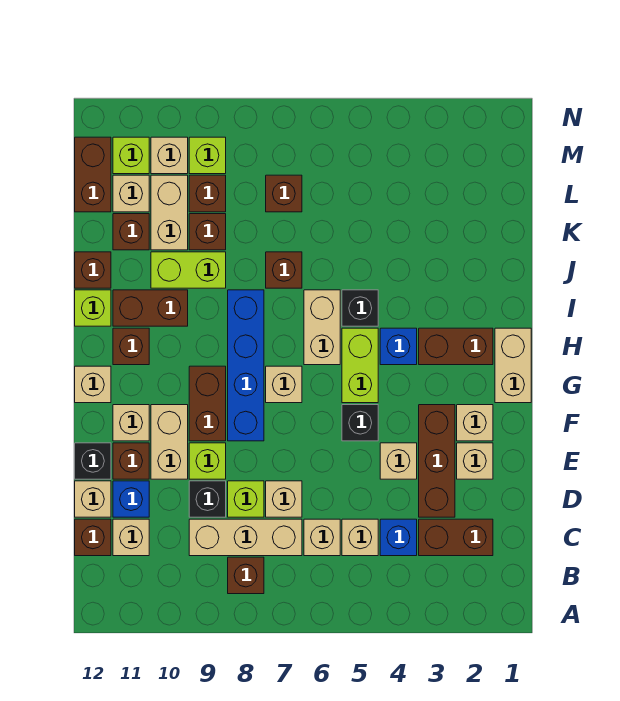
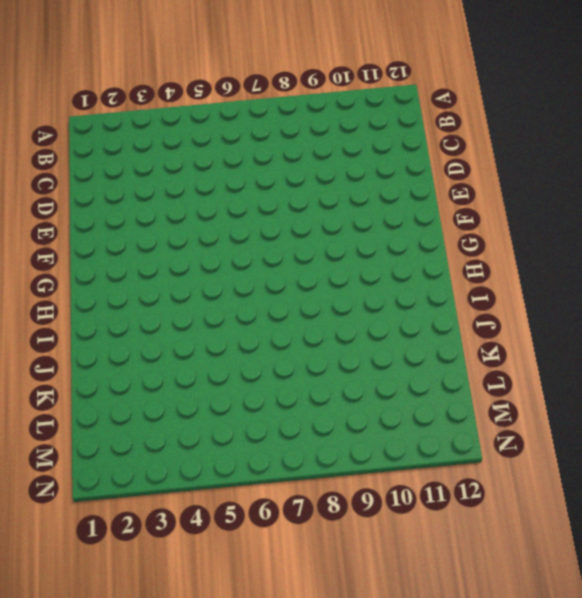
none -> brown 1x1 brick [228,557,264,594]
none -> brown 1x2 brick [419,519,493,556]
none -> blue 1x1 brick [380,519,417,556]
none -> tan 1x1 brick [342,519,378,556]

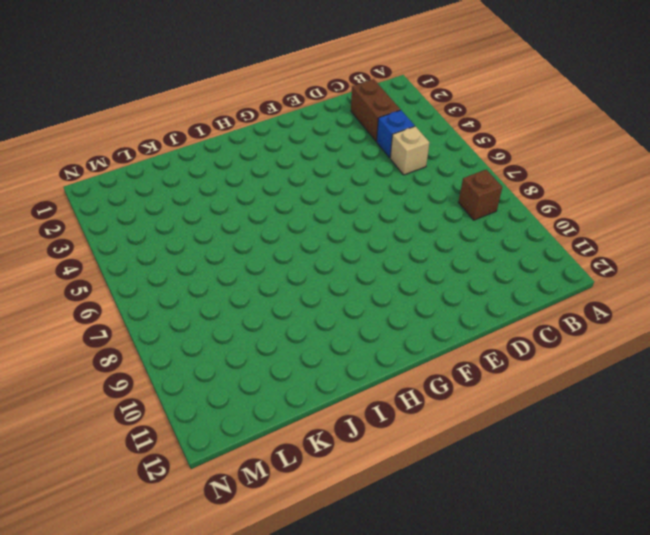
none -> tan 1x1 brick [304,519,340,556]
none -> tan 1x3 brick [189,519,302,556]
none -> tan 1x1 brick [113,519,149,556]
none -> brown 1x1 brick [75,519,111,556]

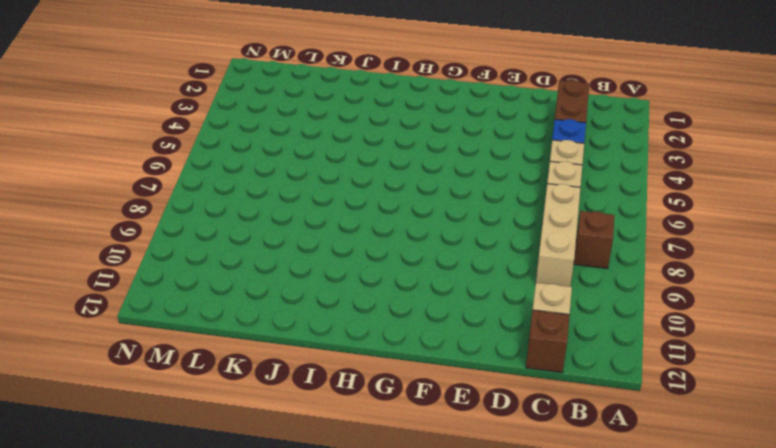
none -> brown 1x3 brick [419,405,455,517]
none -> tan 1x1 brick [266,481,302,517]
none -> lime 1x1 brick [228,481,264,517]
none -> black 1x1 brick [189,481,226,517]

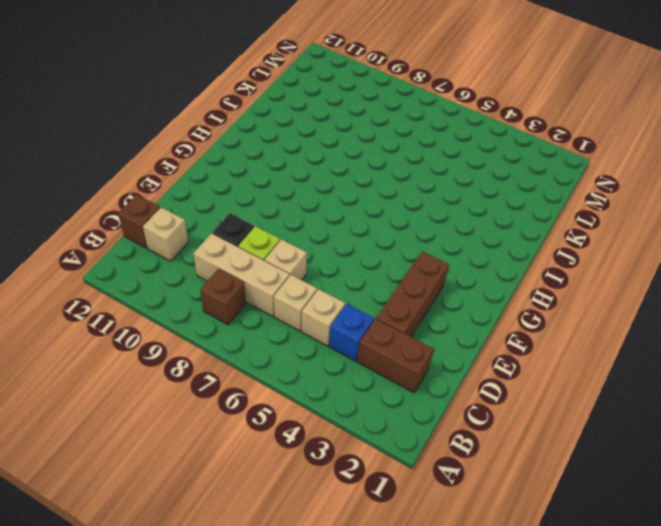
none -> blue 1x1 brick [113,481,149,517]
none -> tan 1x1 brick [75,481,111,517]
none -> tan 1x1 brick [457,443,493,479]
none -> tan 1x1 brick [380,443,417,479]

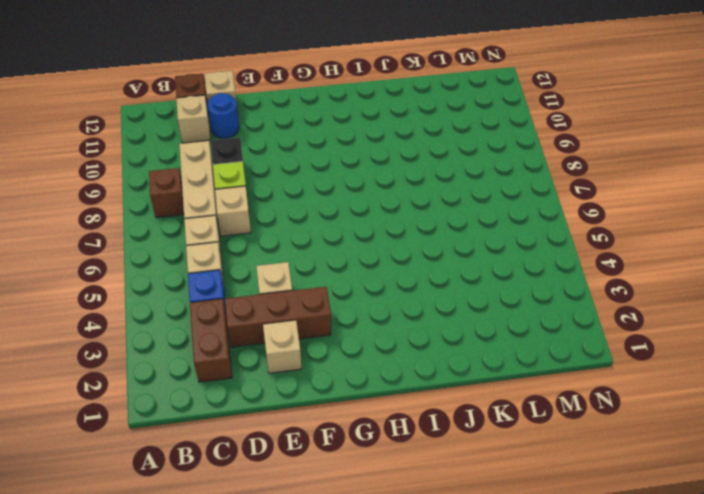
blue 1x1 round brick [208,93,239,139] -> blue 1x1 brick [113,481,149,517]
none -> lime 1x1 brick [189,443,226,479]
none -> tan 1x2 brick [151,405,188,479]
none -> brown 1x1 brick [113,443,149,479]
none -> black 1x1 brick [75,443,111,479]

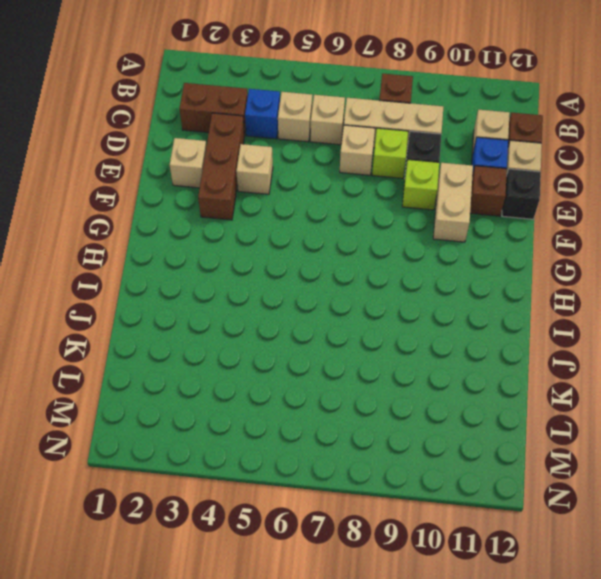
none -> tan 1x1 brick [457,405,493,441]
none -> black 1x1 brick [342,405,378,441]
none -> blue 1x4 brick [228,290,264,441]
none -> brown 1x2 brick [189,366,226,441]

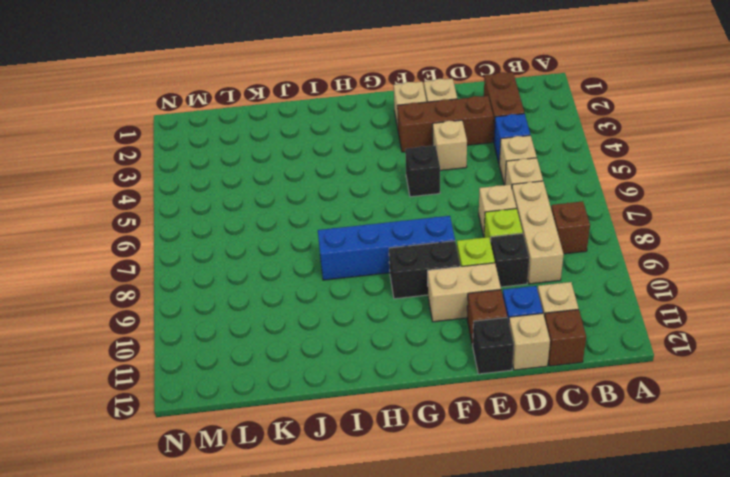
black 1x2 brick [389,241,460,299] -> brown 1x2 brick [189,366,226,441]
none -> tan 1x1 brick [113,405,149,441]
none -> tan 1x2 brick [495,328,531,403]
none -> lime 1x2 brick [342,328,378,403]
none -> tan 1x1 brick [266,366,302,403]

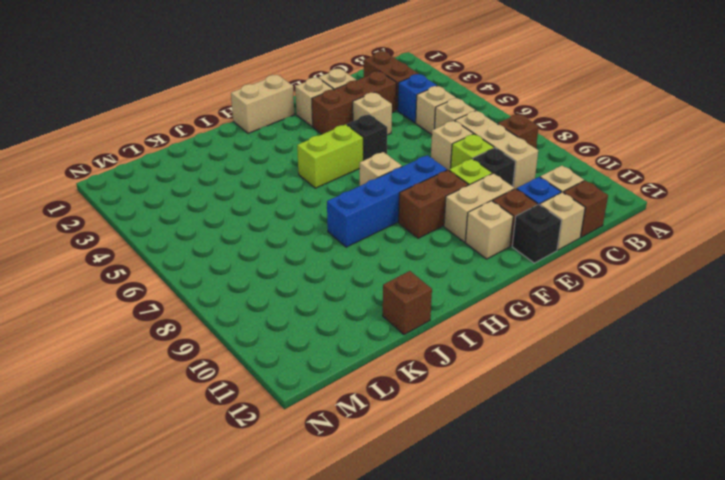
none -> tan 1x1 brick [75,366,111,403]
none -> brown 1x2 brick [419,328,493,365]
none -> blue 1x1 brick [380,328,417,365]
none -> tan 1x2 brick [304,290,340,365]

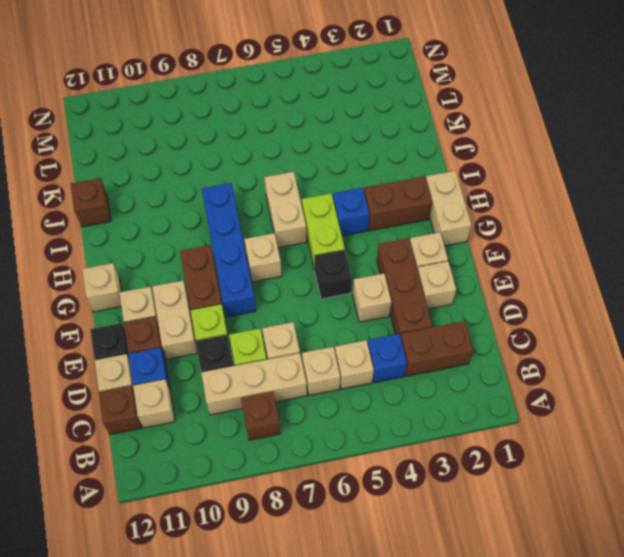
none -> brown 1x1 brick [113,328,149,365]
none -> black 1x1 brick [342,290,378,326]
none -> brown 1x2 brick [113,290,188,326]
none -> lime 1x1 brick [75,290,111,326]

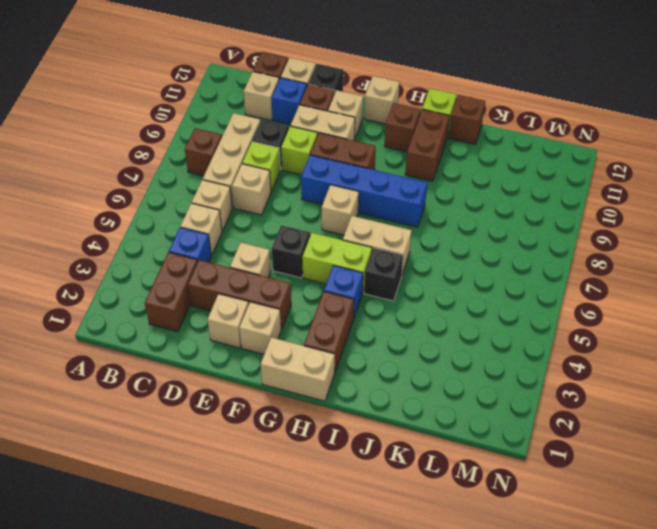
none -> brown 1x1 brick [266,252,302,288]
none -> lime 1x2 brick [151,252,226,288]
none -> brown 1x1 brick [189,214,226,250]
none -> tan 1x2 brick [151,175,188,250]

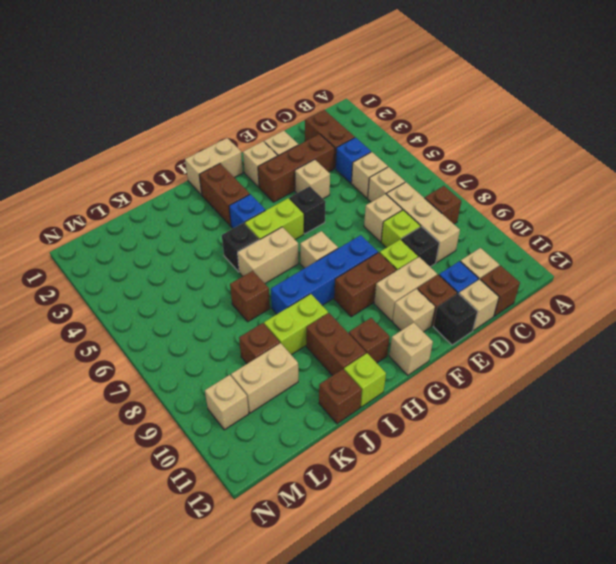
lime 1x2 brick [264,294,328,355] -> lime 1x2 brick turned to [151,252,226,288]
none -> brown 1x1 brick [113,214,149,250]
none -> brown 1x1 brick [266,175,302,212]
none -> brown 1x1 brick [189,175,226,212]
none -> tan 1x1 brick [113,175,149,212]

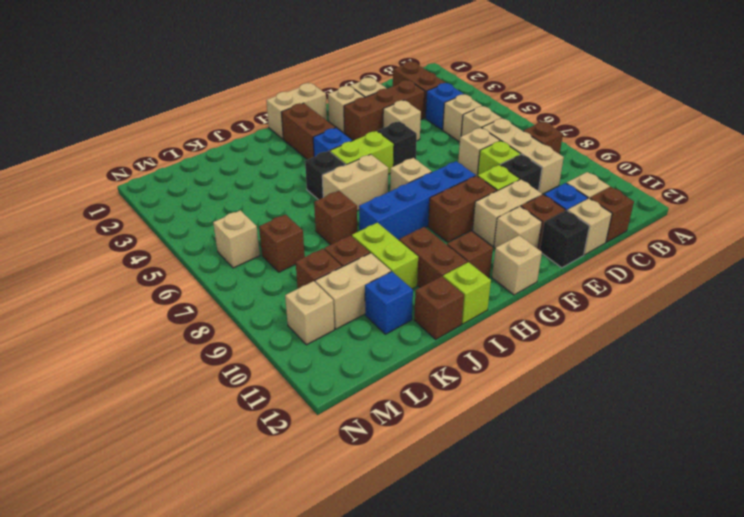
blue 1x1 brick [365,272,413,334] -> brown 1x1 brick [113,214,149,250]
tan 1x1 brick [213,210,260,268] -> tan 1x1 brick moved to [113,175,149,212]
none -> brown 1x2 brick [75,137,111,212]
none -> lime 1x1 brick [189,137,226,174]
none -> lime 1x1 brick [113,137,149,174]

